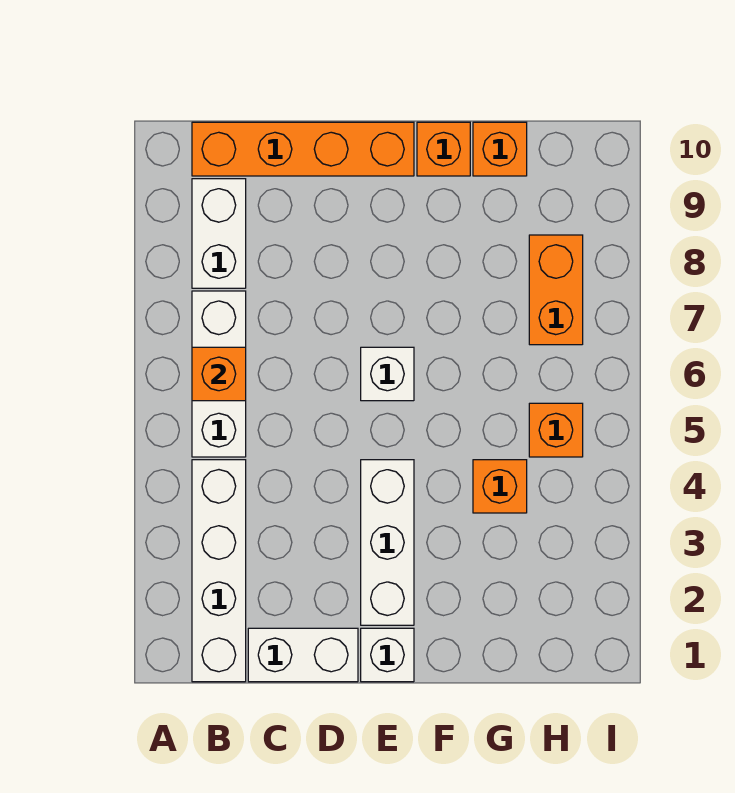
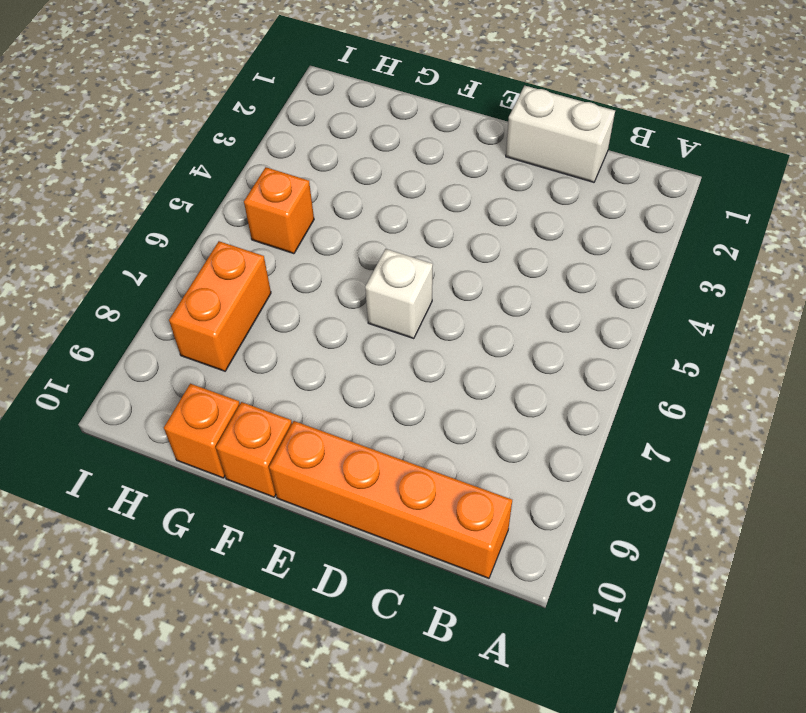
none -> white 1x4 brick [192,460,246,682]
none -> white 1x3 brick [192,291,246,457]
none -> white 1x2 brick [192,179,246,288]

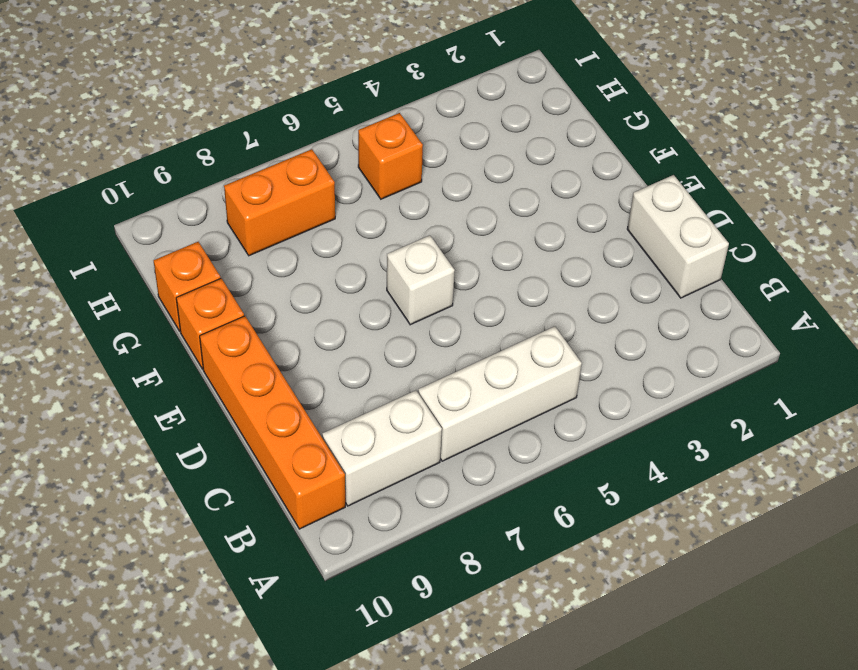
none -> white 1x4 brick [192,460,246,682]
none -> white 1x1 brick [361,628,414,682]
none -> white 1x3 brick [361,460,414,625]

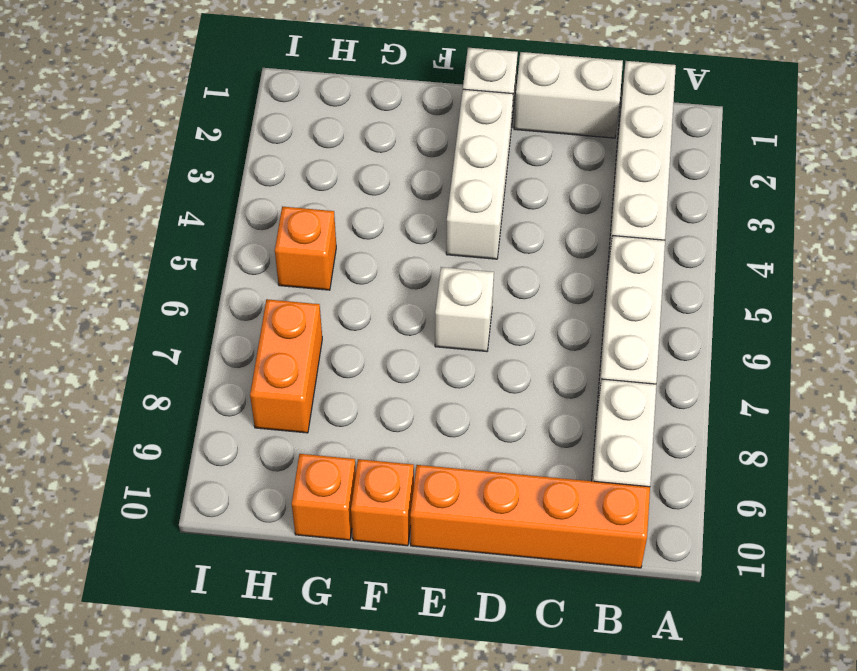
none -> orange 1x1 brick [473,460,527,513]
none -> orange 1x1 brick [192,347,246,401]

